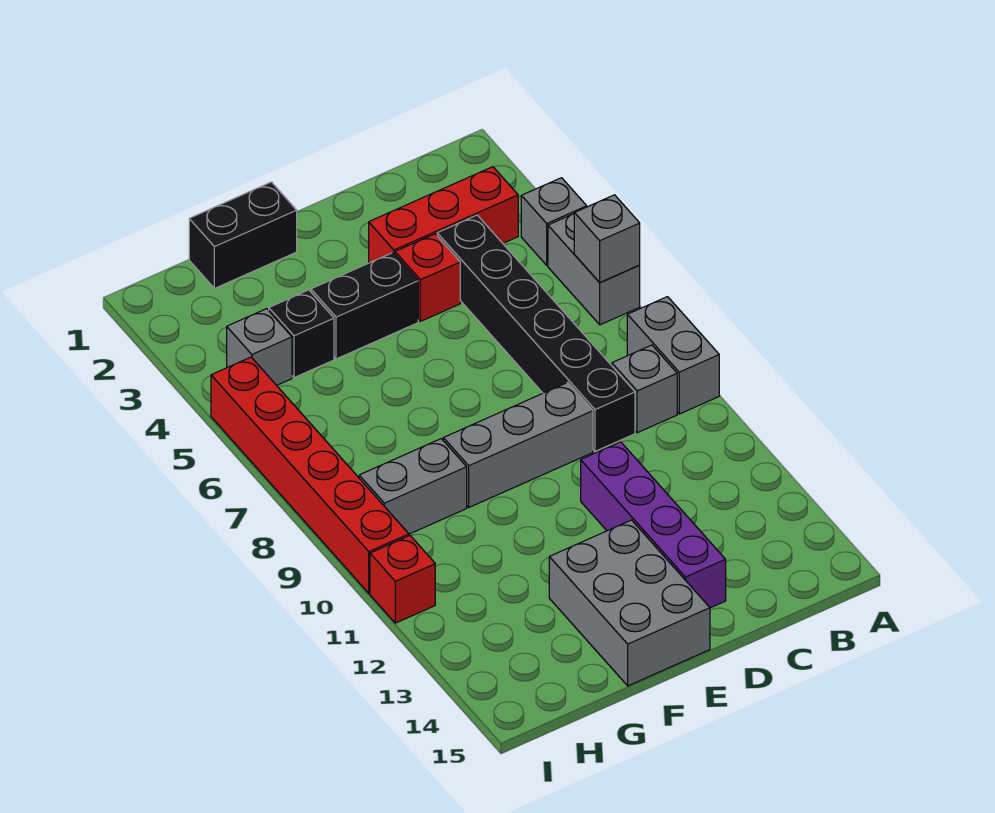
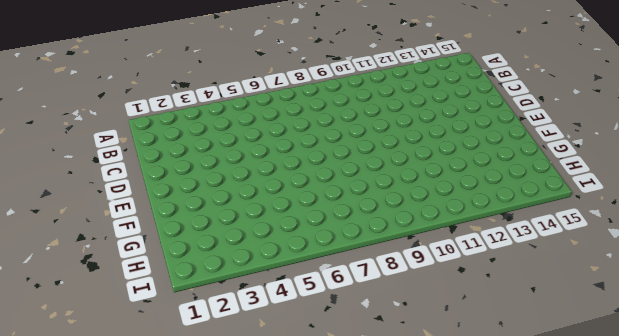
none -> grey 1x1 brick [521,178,587,265]
none -> grey 1x2 brick [548,214,640,325]
none -> grey 1x2 brick [627,297,719,414]

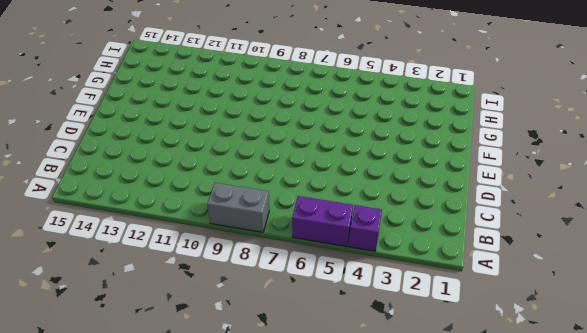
purple 1x1 brick [349,205,382,251] -> grey 1x1 brick [521,178,587,265]
purple 1x2 brick [292,196,353,247] -> grey 1x2 brick [548,214,640,325]
none -> red 1x3 brick [369,167,518,263]
none -> grey 1x1 brick [612,345,677,433]
none -> black 1x6 brick [437,215,635,451]

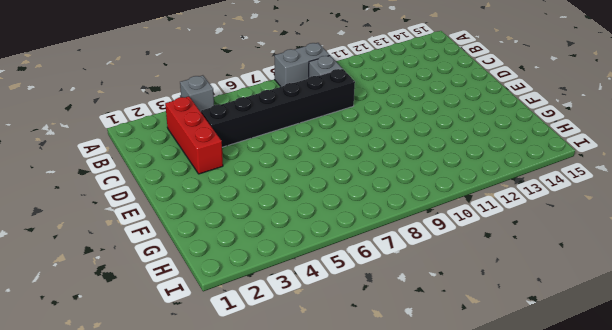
none -> grey 1x2 brick [548,214,640,325]
none -> red 1x1 brick [395,234,460,321]
none -> grey 1x3 brick [443,382,593,507]

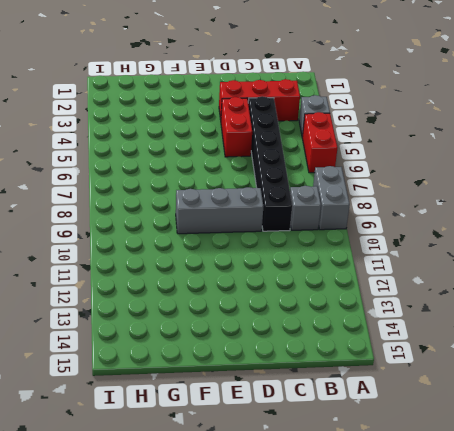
red 1x2 brick [302,112,337,173] -> grey 1x2 brick [548,214,640,325]
red 1x2 brick [221,97,252,157] -> red 1x1 brick [395,234,460,321]
none -> purple 1x4 brick [581,442,726,608]
none -> black 1x2 brick [311,253,418,359]
none -> grey 2x3 brick [549,520,710,686]

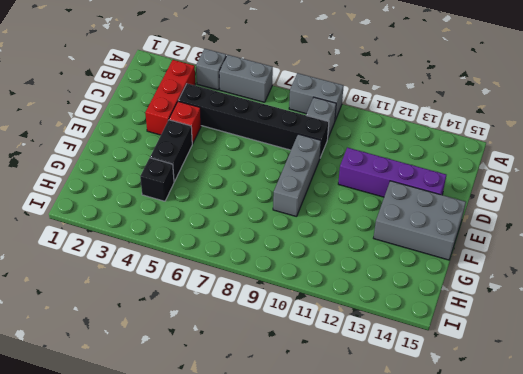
none -> black 1x2 brick [189,182,297,288]
none -> grey 1x2 brick [359,439,467,534]
none -> grey 1x1 brick [227,309,292,385]

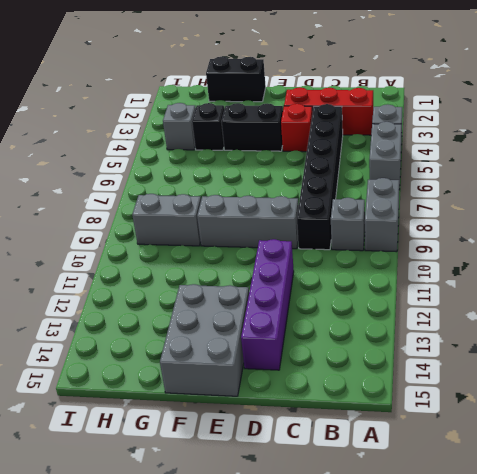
none -> red 1x6 brick [211,357,409,593]
none -> red 1x1 brick [370,536,435,623]
none -> grey 1x1 brick [574,195,640,283]

